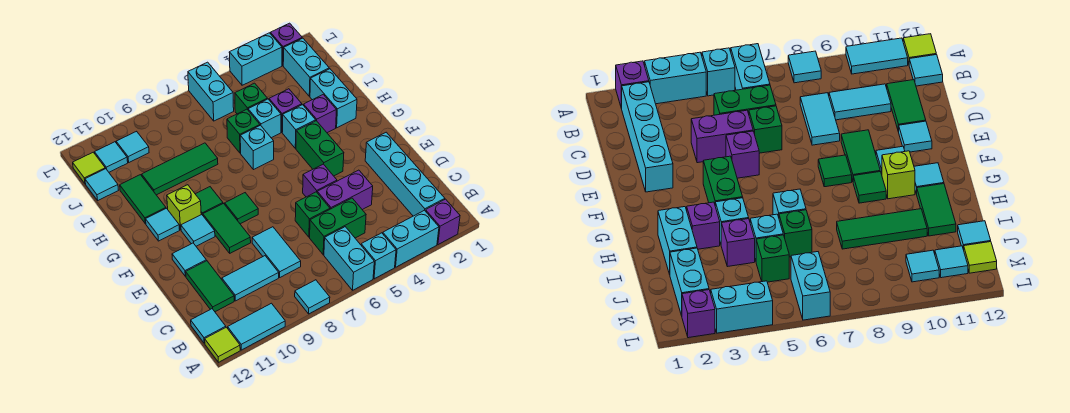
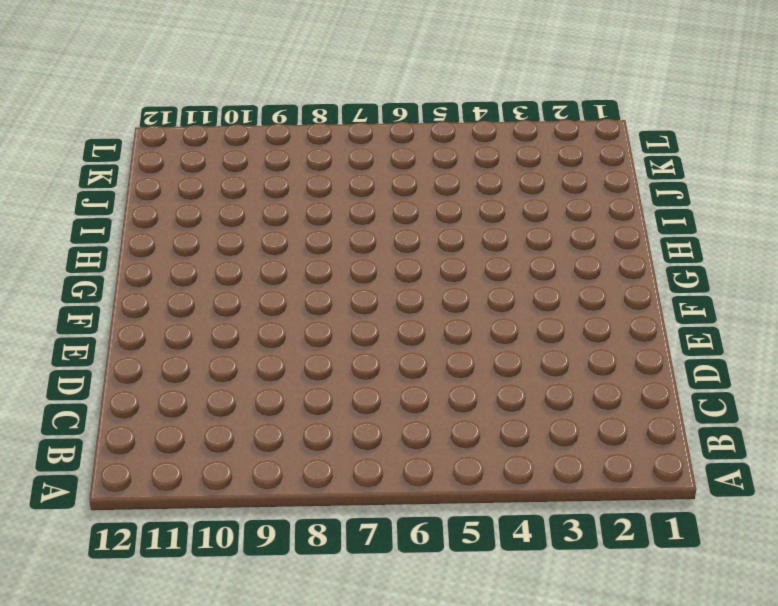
none -> purple 1x1 brick [425,199,460,245]
none -> cyan 1x2 brick [383,210,439,267]
none -> cyan 1x1 brick [361,233,396,279]
none -> cyan 1x2 brick [324,227,374,290]

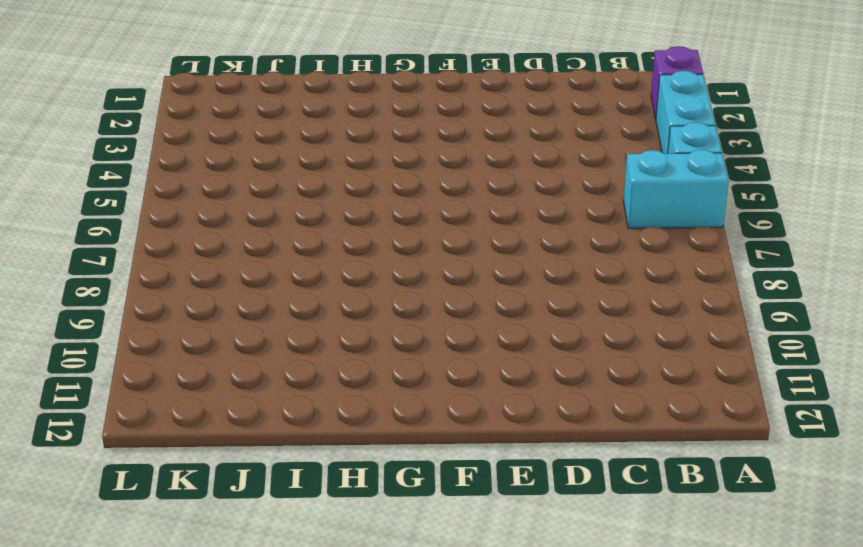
none -> cyan 1x1 tile [295,280,330,314]
none -> cyan 1x2 tile [228,303,285,350]
none -> lime 1x1 tile [205,327,240,362]
none -> cyan 1x4 brick [365,132,445,216]

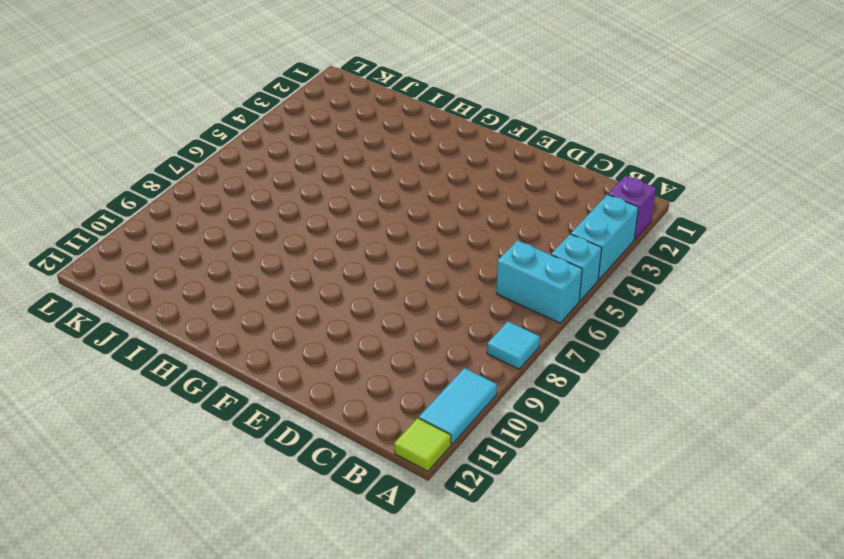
none -> cyan 1x4 brick [365,132,445,216]
none -> cyan 1x1 tile [191,309,226,343]
none -> green 1x2 brick [310,198,366,255]
none -> cyan 1x2 tile [252,227,301,277]

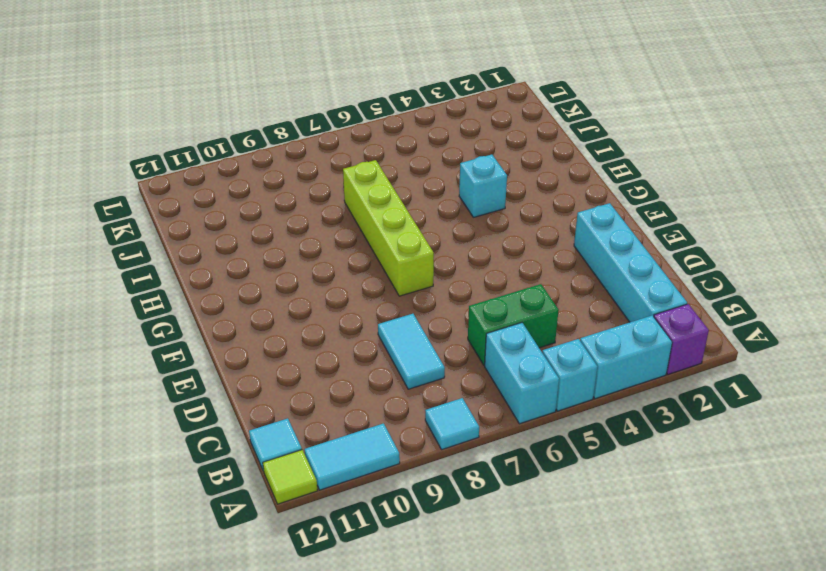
lime 1x4 brick [343,160,434,296] -> none
none -> cyan 1x2 tile [222,256,279,301]
none -> green 1x2 tile [186,261,234,312]
none -> purple 1x2 brick [317,170,373,210]
none -> green 1x1 brick [295,192,330,237]

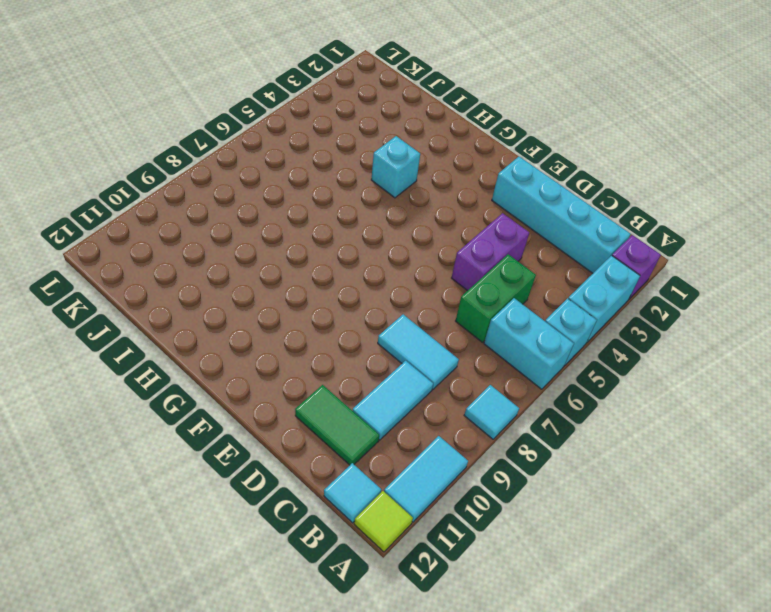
none -> green 1x1 brick [295,192,330,237]
none -> purple 1x1 brick [303,164,337,197]
none -> green 1x2 tile [203,204,251,253]
none -> cyan 1x1 tile [172,243,206,276]

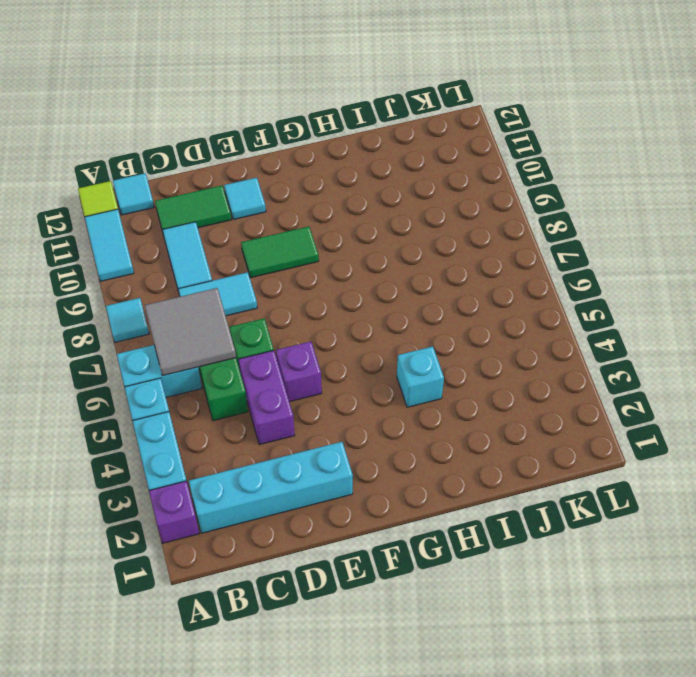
grey 2x2 tile [145,288,236,376] -> none
none -> green 1x2 brick [296,121,344,176]
none -> green 1x1 tile [225,193,258,224]
none -> cyan 1x1 tile [181,214,215,246]
none -> green 1x1 tile [196,187,223,215]

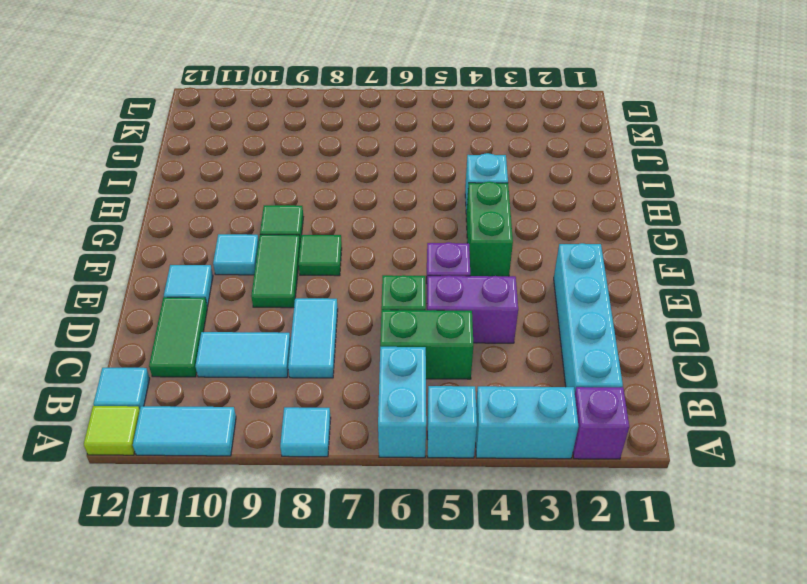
none -> lime 1x1 brick [167,185,201,230]
none -> cyan 1x1 tile [146,208,179,241]
none -> cyan 1x2 brick [310,69,357,128]
none -> purple 1x1 brick [304,95,336,133]

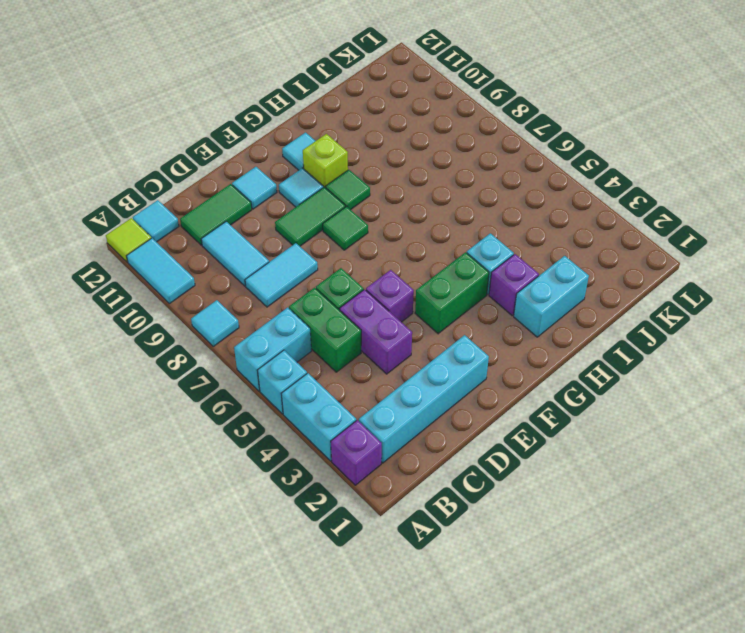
none -> cyan 1x1 brick [240,125,274,170]
none -> green 1x2 tile [120,175,166,224]
none -> purple 1x1 brick [269,89,302,132]
none -> cyan 1x1 brick [248,99,281,138]

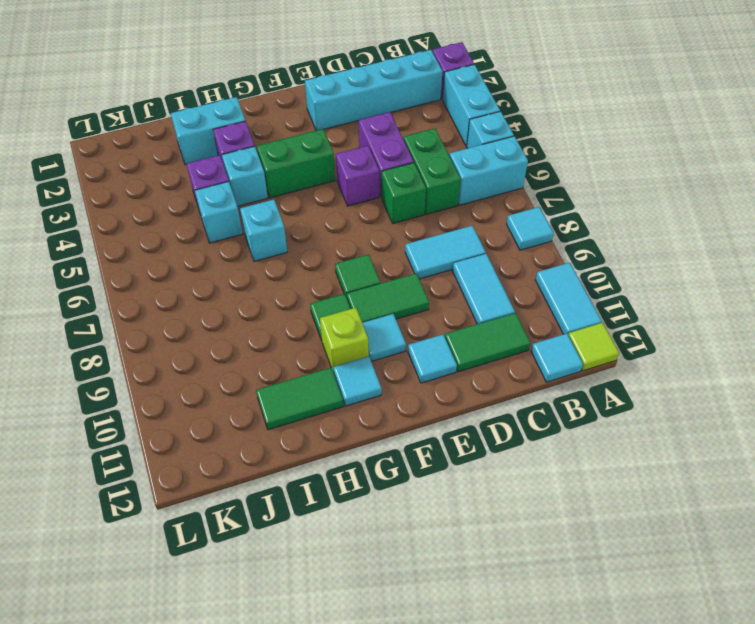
none -> green 1x1 brick [227,109,260,153]
none -> green 1x3 tile [142,143,218,195]
none -> cyan 1x2 brick [283,38,329,96]
none -> green 1x1 brick [235,83,267,114]

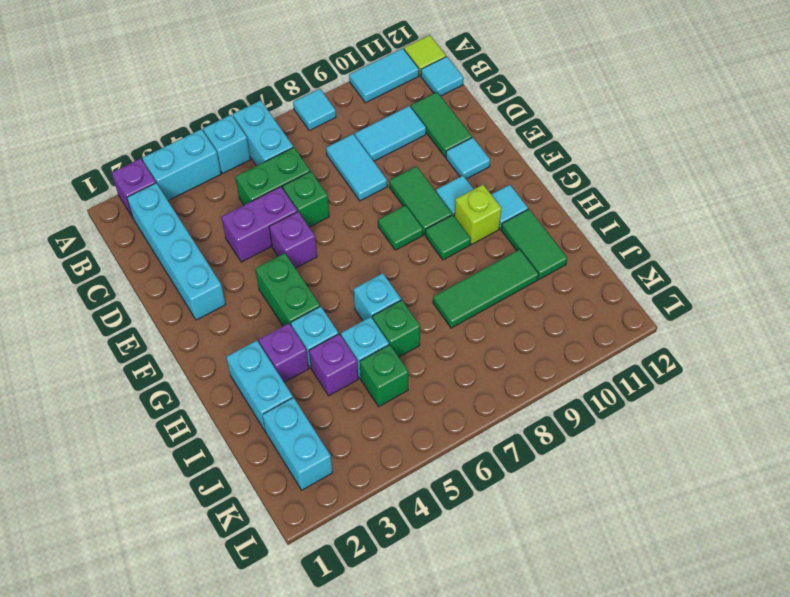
none -> cyan 1x1 tile [85,169,118,200]
none -> cyan 1x2 brick [188,62,234,121]
none -> cyan 1x1 tile [116,131,149,162]
none -> cyan 1x1 tile [95,142,128,172]

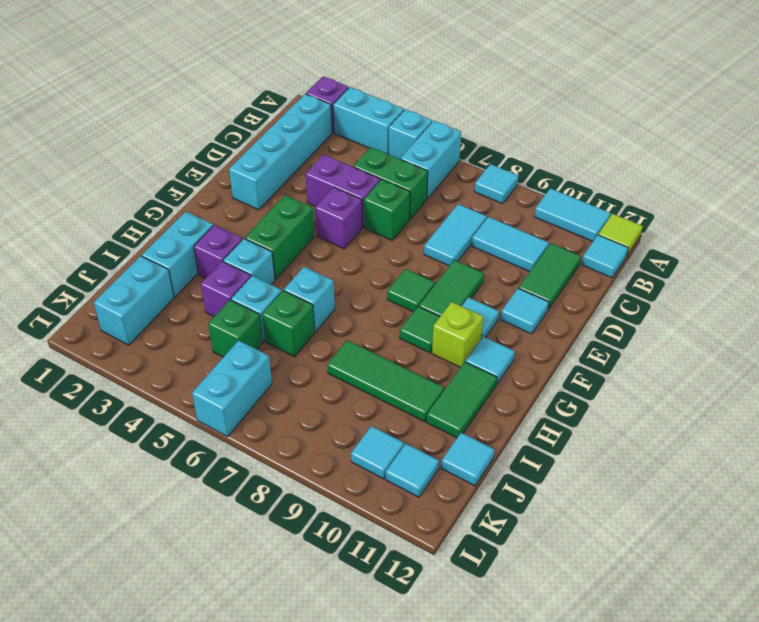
none -> lime 1x1 tile [73,152,105,184]
none -> purple 1x1 brick [270,23,302,66]
none -> cyan 1x2 brick [229,33,282,85]

